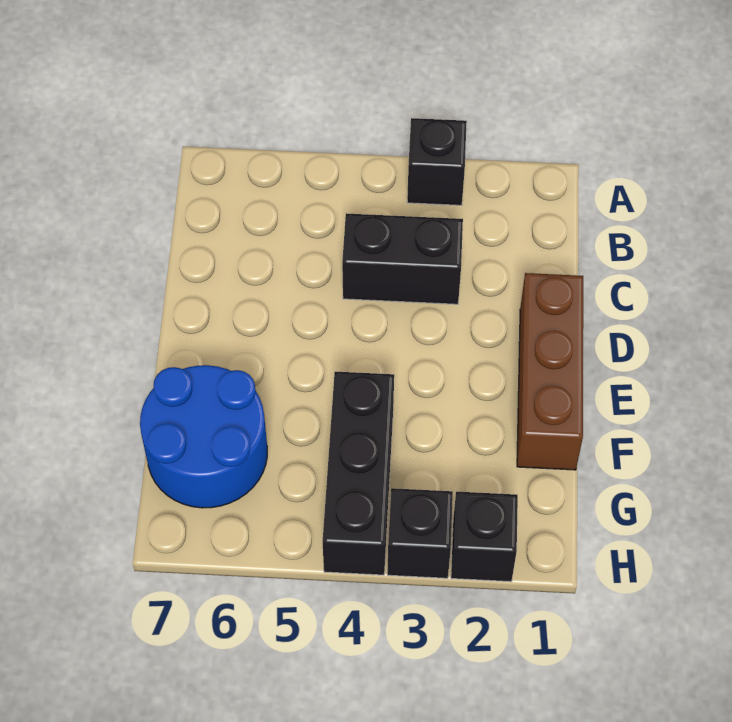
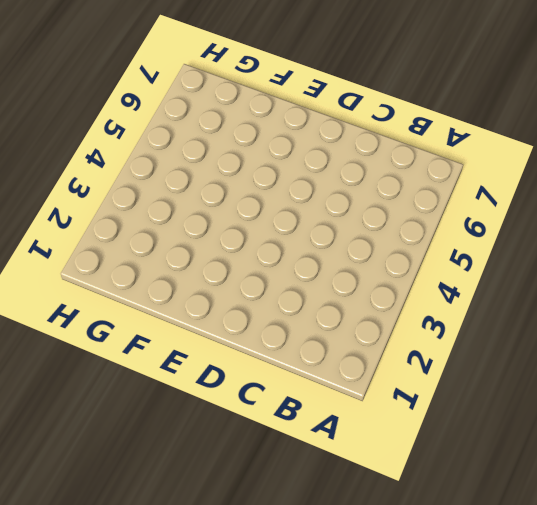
none -> black 1x1 brick [407,118,467,205]
none -> black 1x2 brick [342,213,463,304]

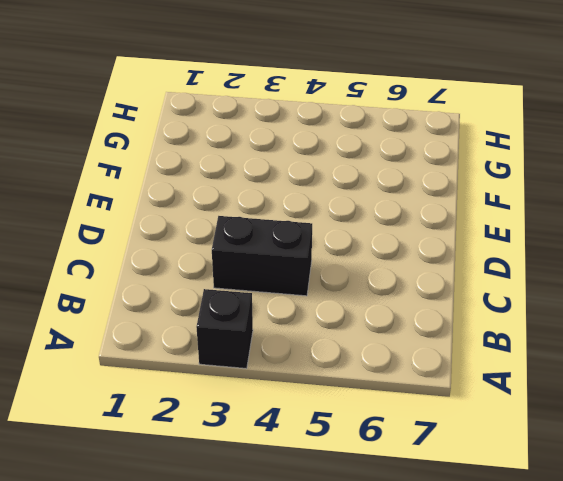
none -> brown 1x3 brick [517,273,583,470]
none -> black 1x3 brick [323,372,394,575]

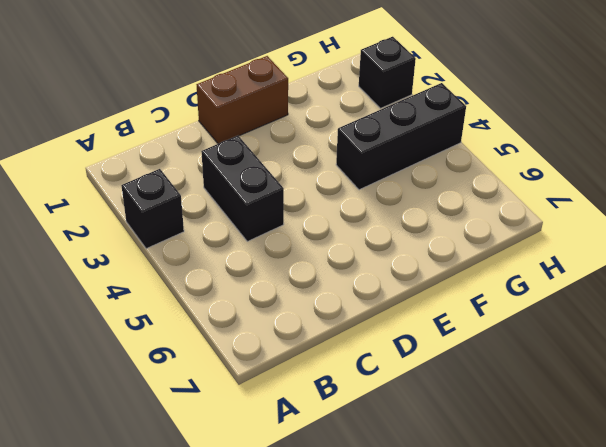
brown 1x2 brick [197,56,288,144] -> brown 1x3 brick [517,273,583,470]
none -> blue 2x2 round brick [140,365,267,508]
none -> black 1x1 brick [387,488,453,578]

